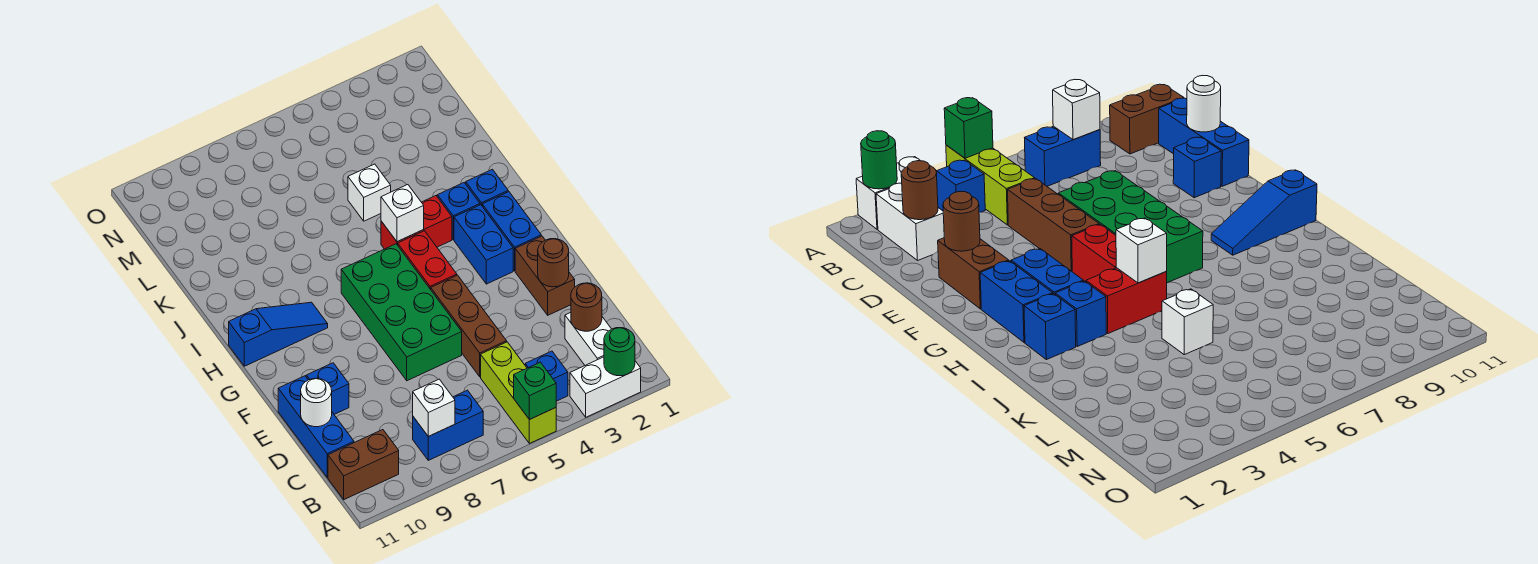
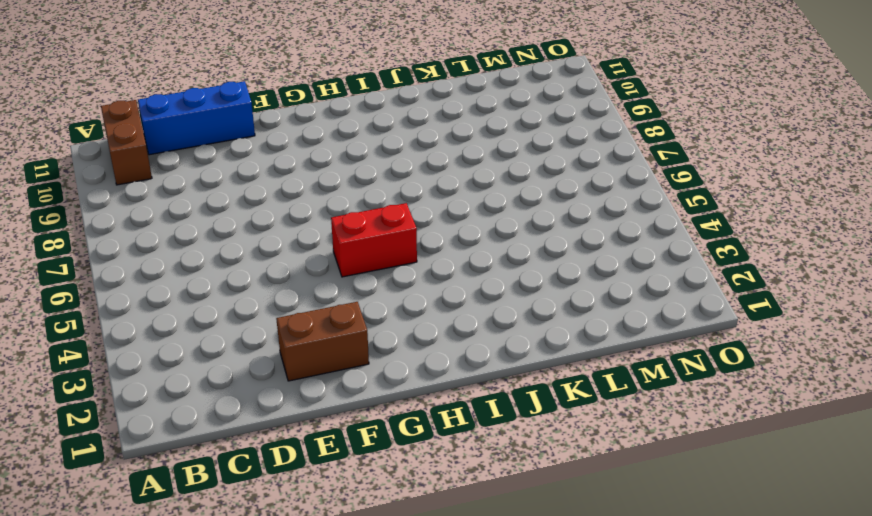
none -> white 1x2 brick [570,357,641,417]
none -> lime 1x3 brick [481,342,556,444]
none -> white 1x2 brick [565,313,611,365]

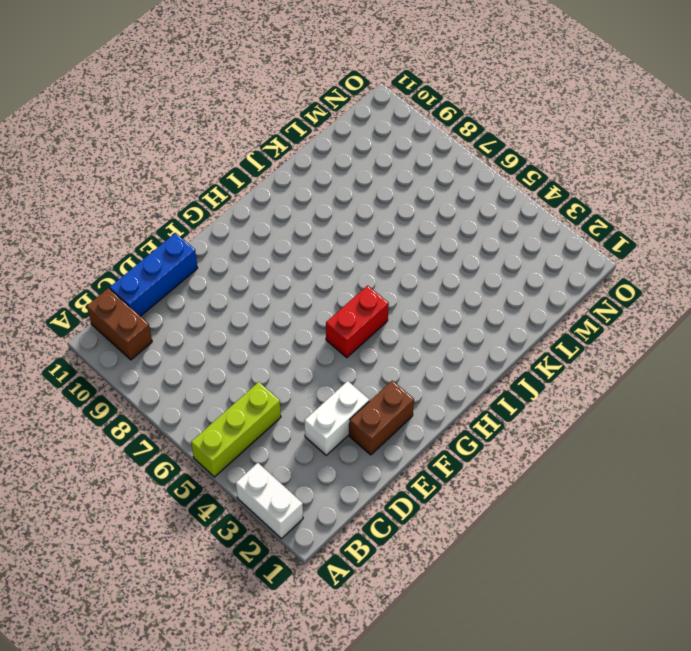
white 1x2 brick [305,381,369,455] -> white 1x2 brick moved to [565,313,611,365]
none -> blue 1x1 brick [525,351,568,401]
none -> blue 1x2 brick [413,390,483,460]
none -> brown 1x3 brick [431,275,507,377]

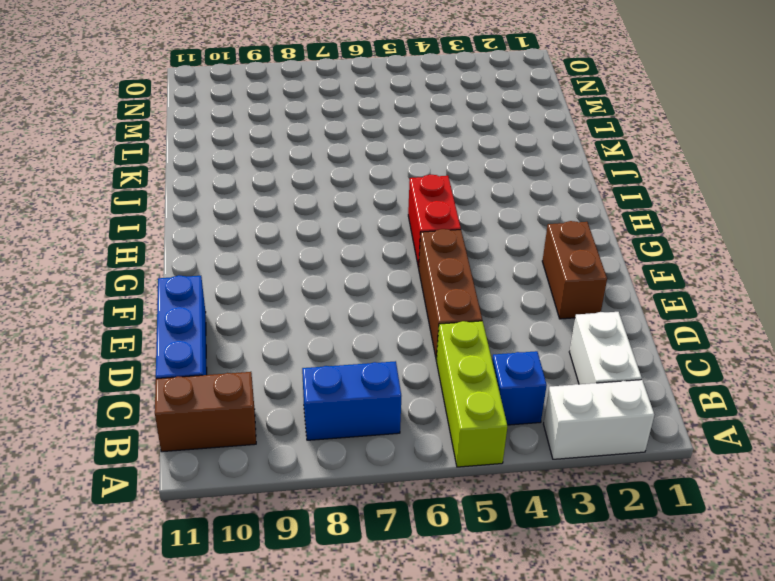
none -> green 2x4 brick [341,244,462,381]
none -> blue 1x1 brick [306,363,349,414]
none -> blue 1x2 brick [482,192,541,271]

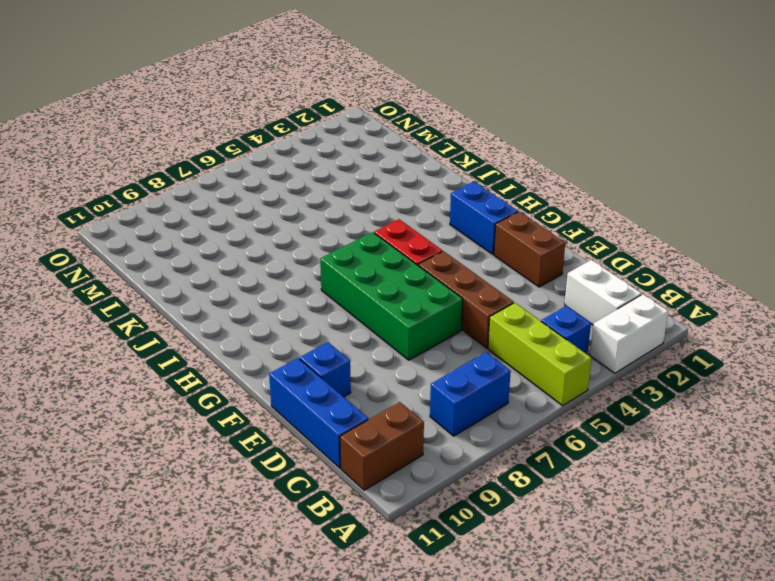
none -> blue 1x2 brick [454,205,513,284]
none -> blue 1x3 slope [229,302,328,366]
none -> blue 1x1 brick [466,169,508,205]

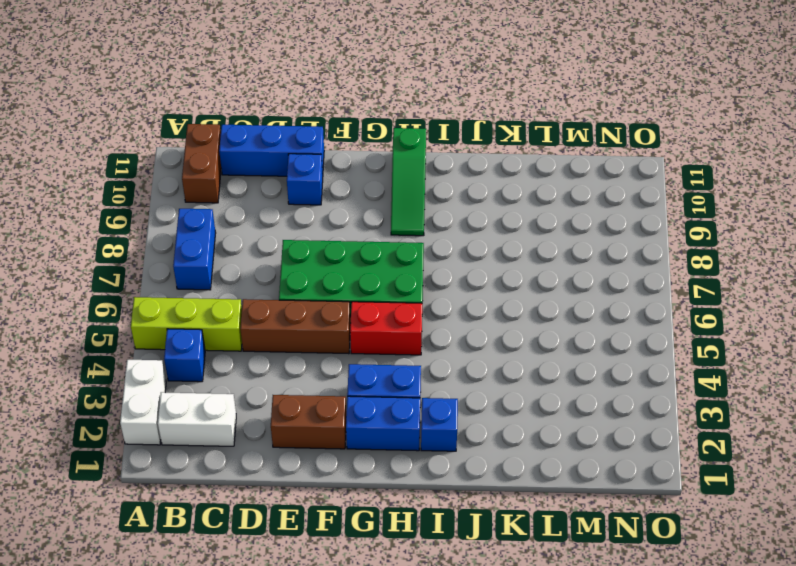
green 1x3 slope [391,128,426,236] -> blue 1x3 slope [229,302,328,366]
none -> blue 1x1 brick [437,183,480,240]
none -> red 1x2 brick [381,196,452,249]
none -> white 1x1 brick [348,164,391,221]

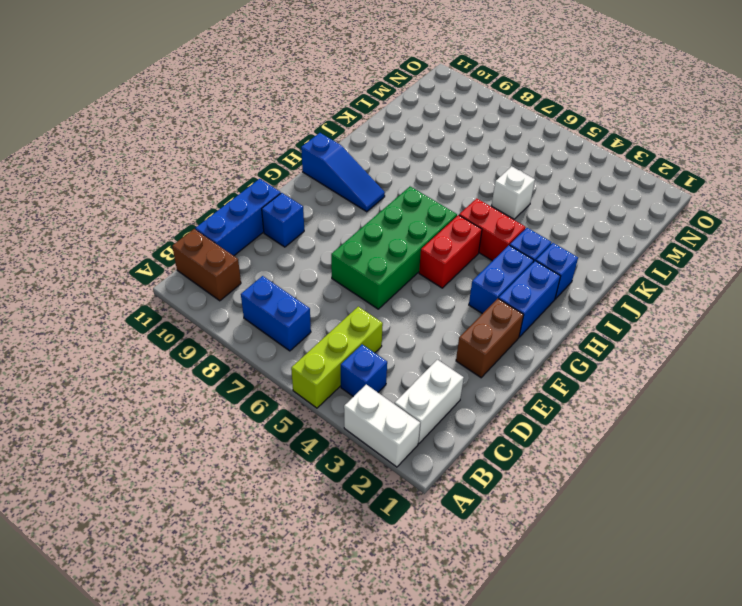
none -> brown 1x3 brick [431,275,507,377]
none -> green 1x1 round brick [604,328,635,376]
none -> green 1x1 brick [514,362,556,420]

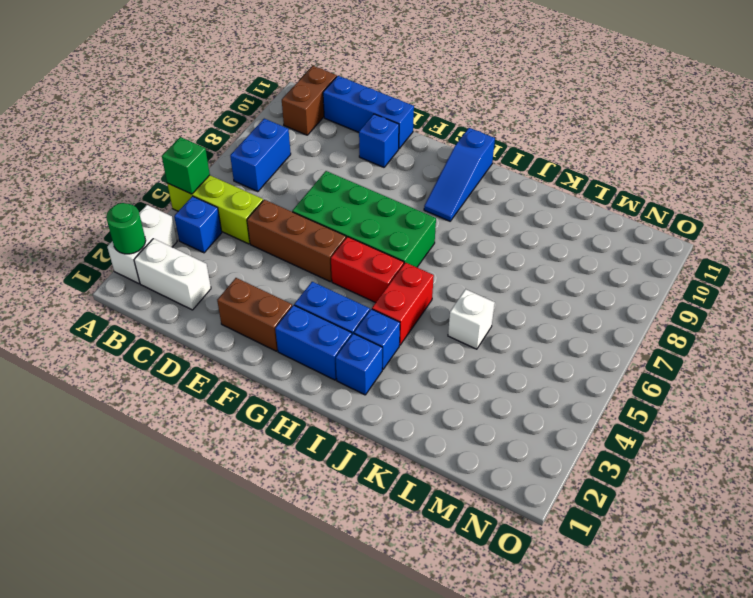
none -> white 1x1 brick [413,379,455,436]
none -> brown 1x1 round brick [571,283,602,331]
none -> white 1x1 round brick [301,378,332,427]

